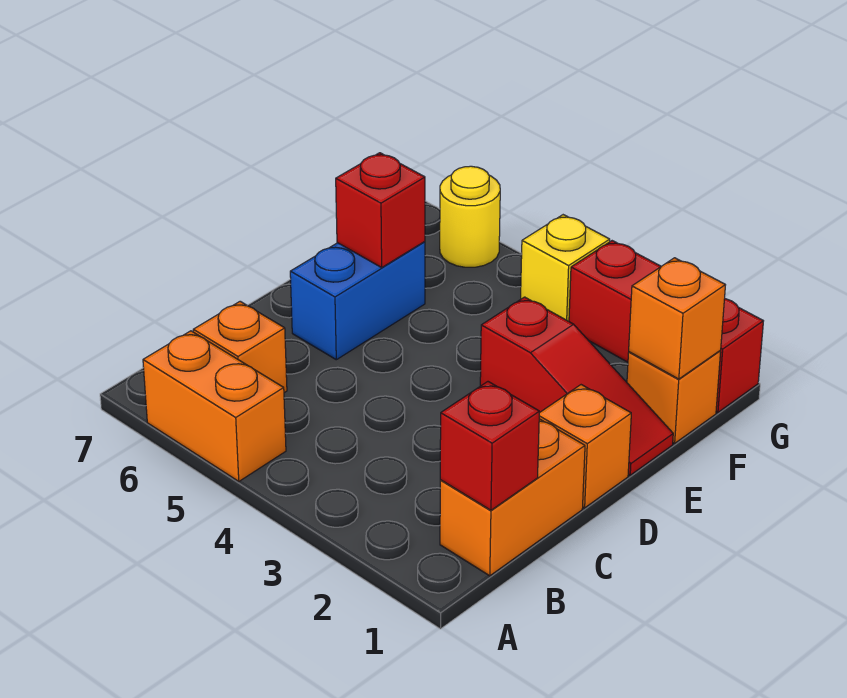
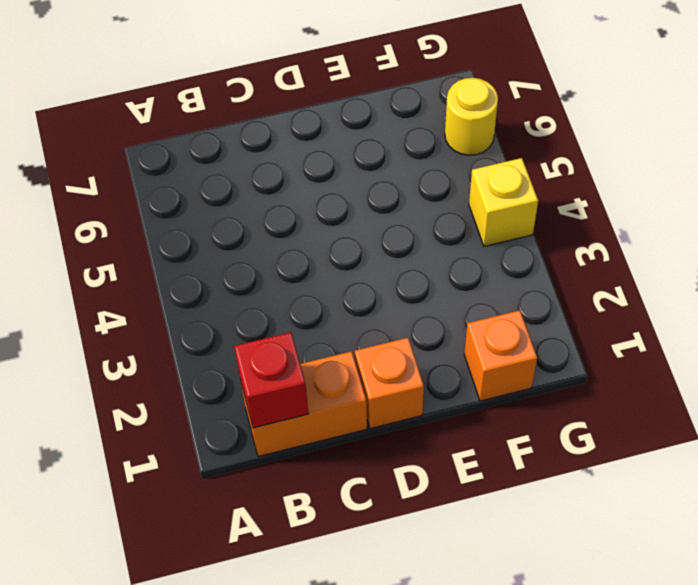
none -> orange 1x2 brick [143,331,286,481]
none -> orange 1x1 brick [193,301,287,393]
none -> blue 1x2 brick [290,242,425,360]

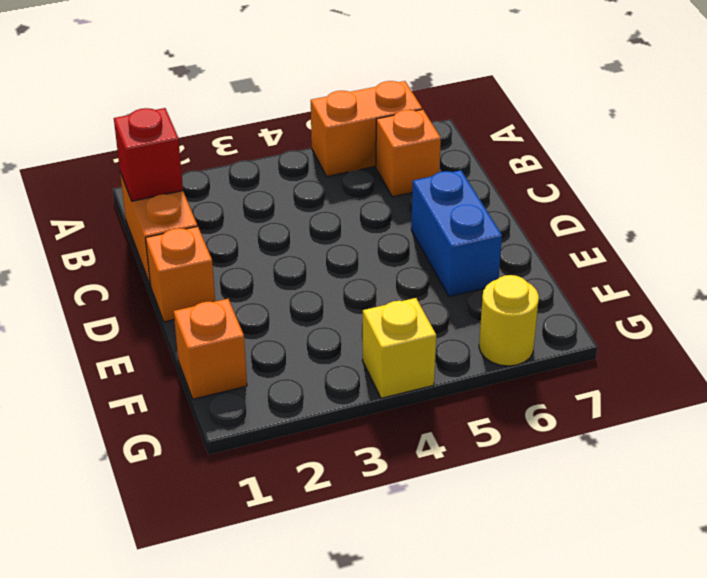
none -> red 1x3 slope [480,297,673,475]
none -> red 1x3 brick [569,241,763,412]
none -> red 1x1 brick [336,153,425,267]

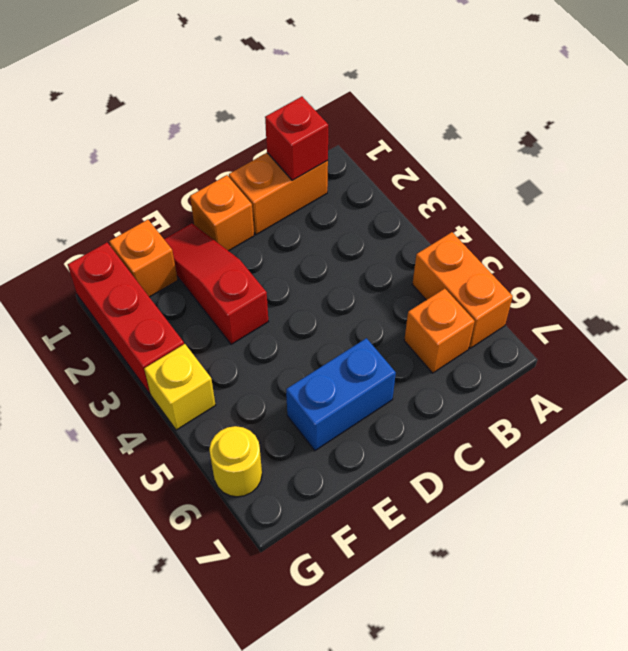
none -> red 1x1 brick [336,153,425,267]
none -> orange 1x1 brick [629,258,725,379]

